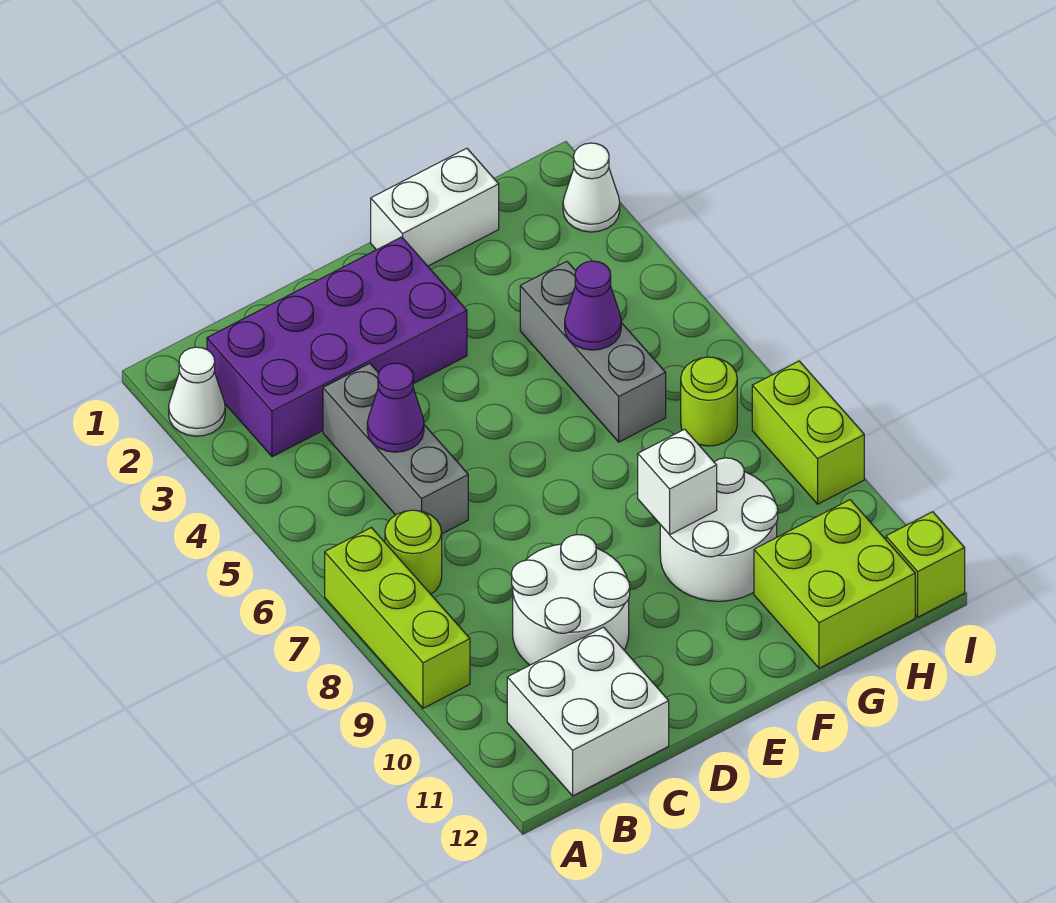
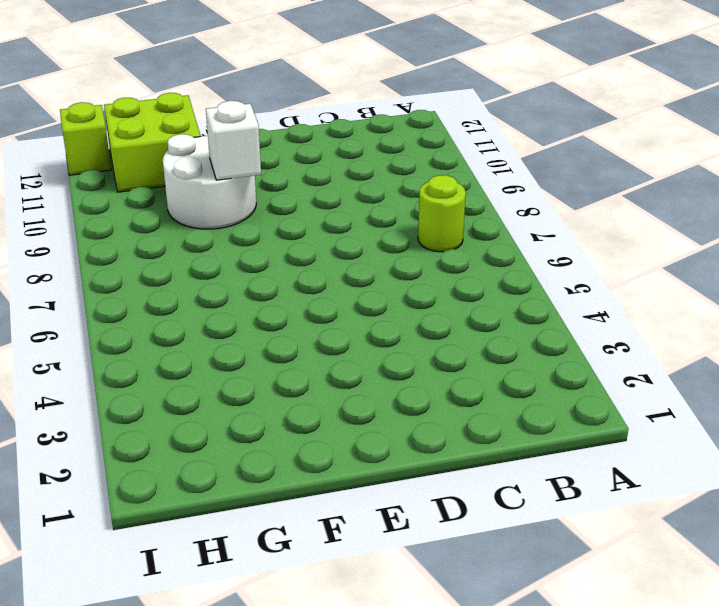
none -> white 1x1 cone [169,347,225,436]
none -> lime 1x3 brick [325,528,470,708]
none -> purple 2x4 brick [207,237,467,457]

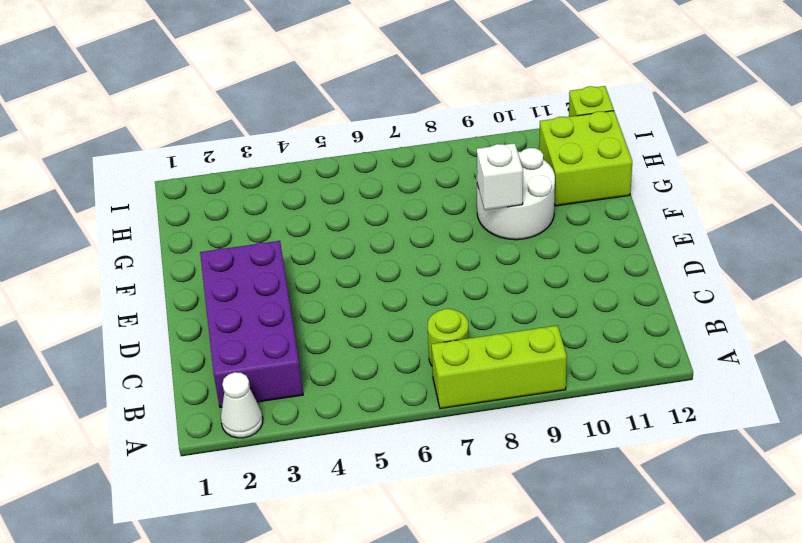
none -> white 2x2 brick [507,627,669,796]
none -> grey 1x3 brick [323,363,468,534]
none -> white 2x2 round brick [512,535,630,665]

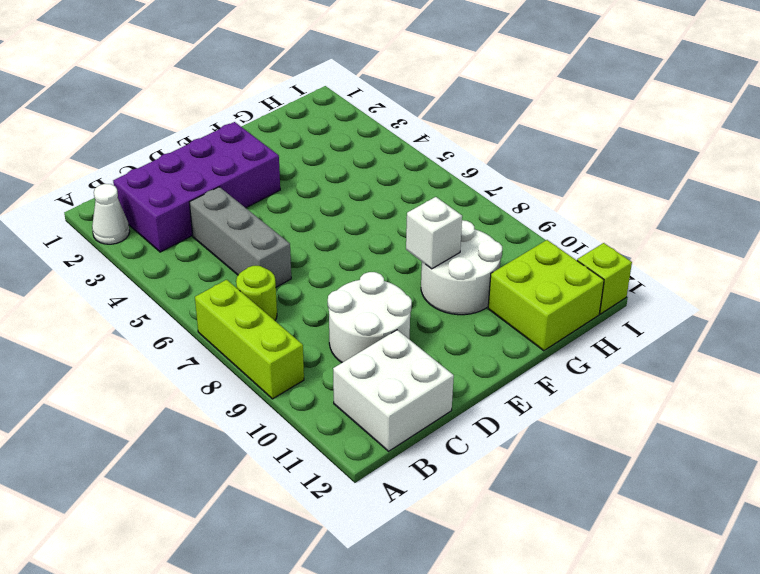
none -> white 1x2 brick [371,148,499,266]
none -> grey 1x3 brick [520,262,666,442]
none -> lime 1x1 round brick [681,357,737,446]

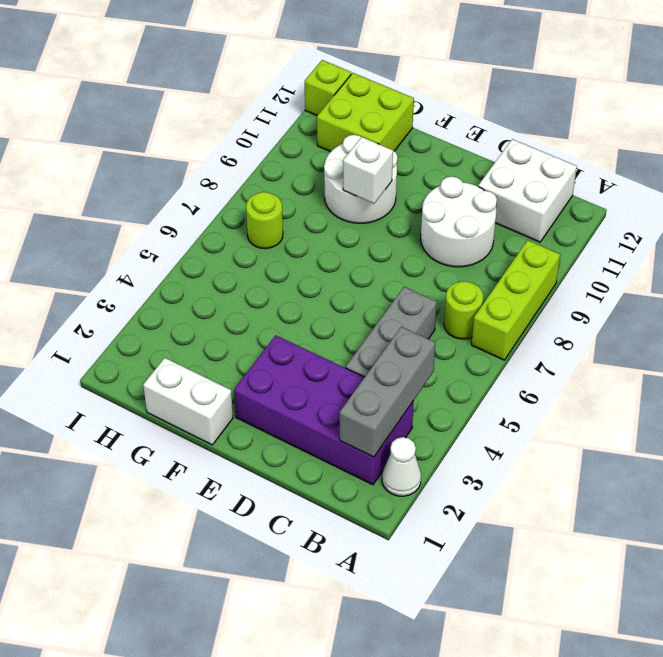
grey 1x3 brick [340,327,435,457] -> grey 1x3 brick moved to [520,262,666,442]
none -> white 1x1 cone [563,143,620,232]
none -> lime 1x2 brick [752,361,864,504]
none -> purple 1x1 cone [367,363,424,452]

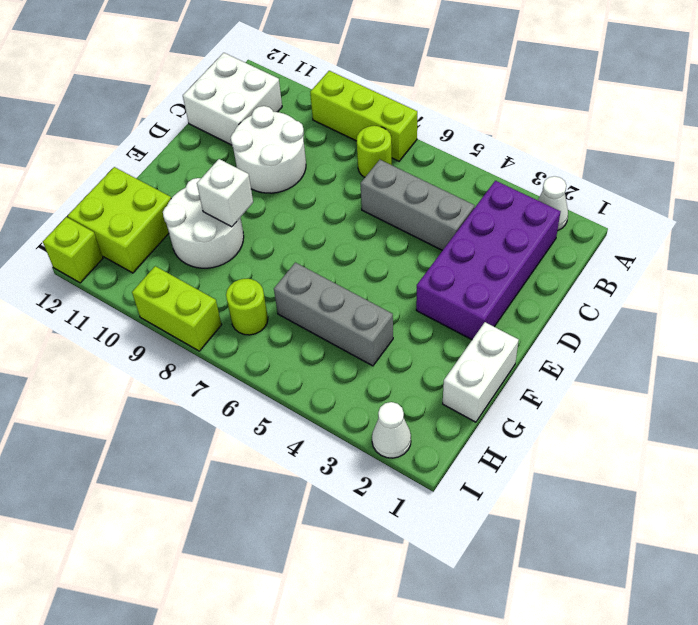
none -> purple 1x1 cone [367,363,424,452]
none -> purple 1x1 cone [565,261,621,350]

